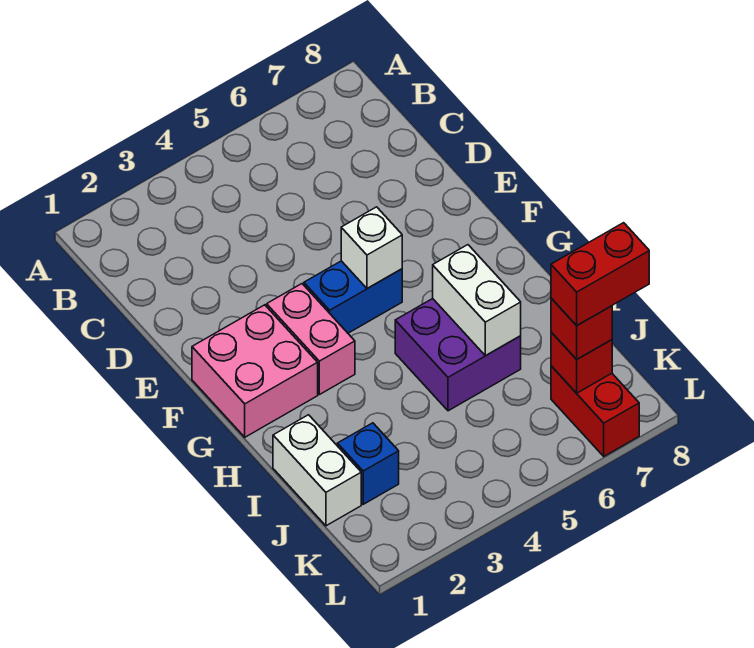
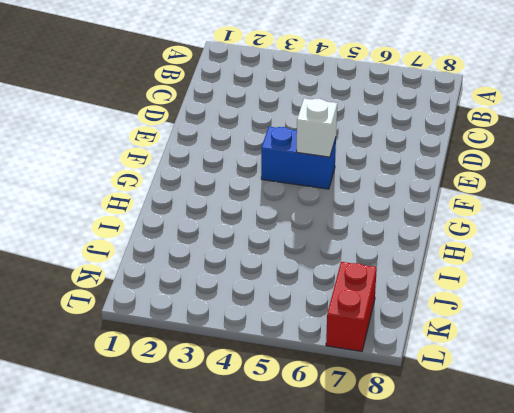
none -> pink 2x2 brick [192,305,318,437]
none -> pink 1x2 brick [267,284,355,395]
none -> purple 2x2 brick [395,299,521,411]

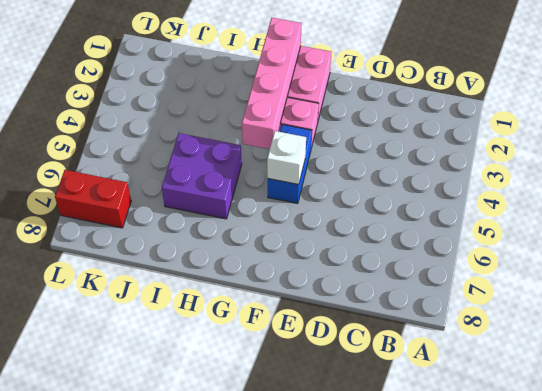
pink 1x4 brick [242,18,302,149] -> none
none -> white 1x2 brick [273,415,361,526]
none -> blue 1x1 brick [337,423,399,504]
none -> white 1x2 brick [433,245,521,356]

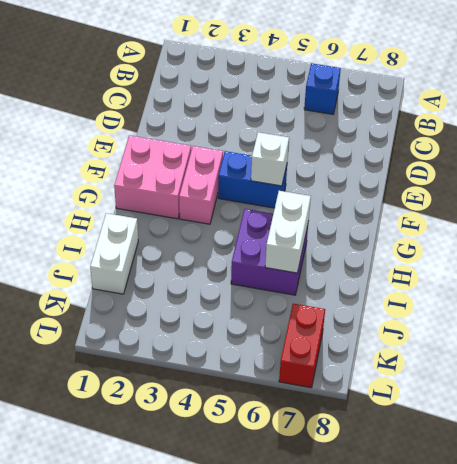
blue 1x1 brick [304,63,341,114] -> blue 1x1 brick moved to [337,423,399,504]
none -> red 1x1 brick [551,332,612,393]
none -> red 1x1 brick [551,298,612,359]
none -> red 1x2 brick [551,223,649,326]

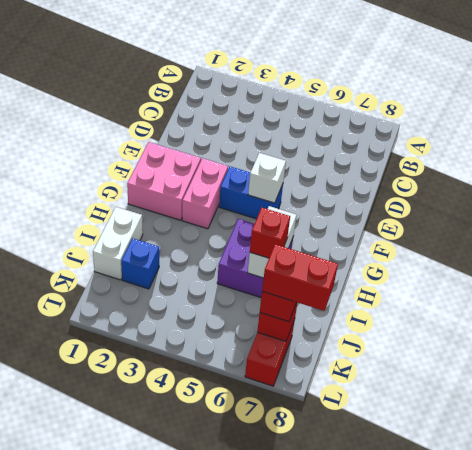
red 1x1 brick [250,208,290,258] -> none

